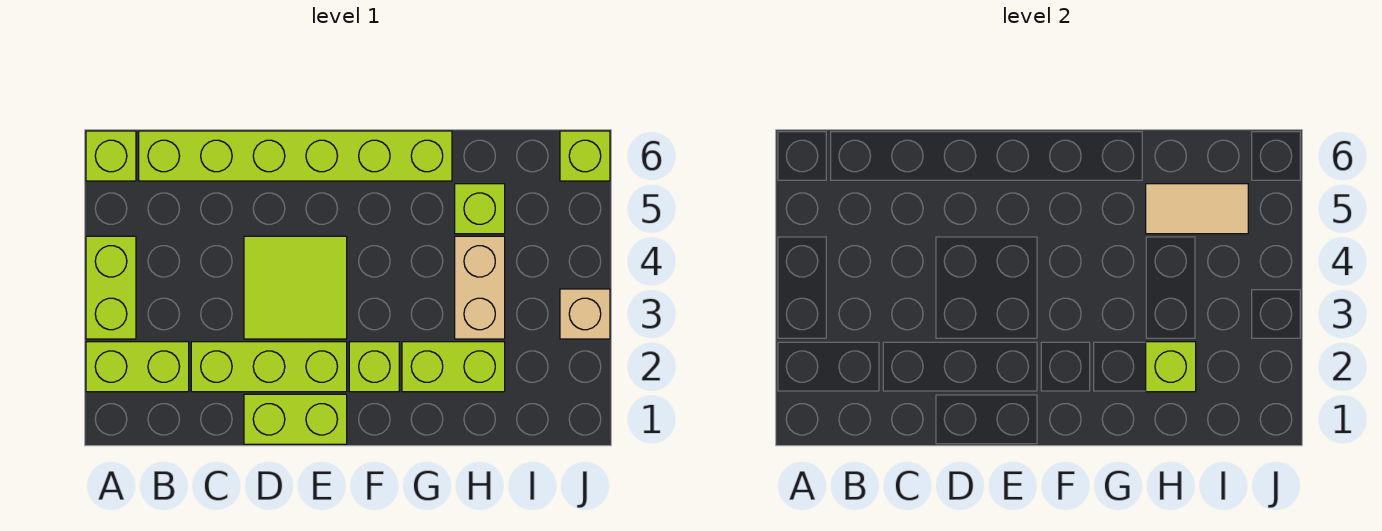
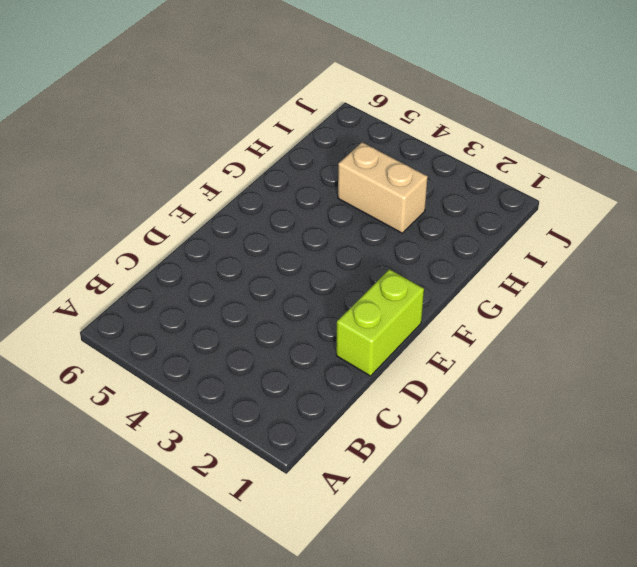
none -> lime 1x2 brick [86,342,189,392]
none -> lime 1x2 brick [86,236,136,339]
none -> lime 1x1 brick [86,131,136,181]

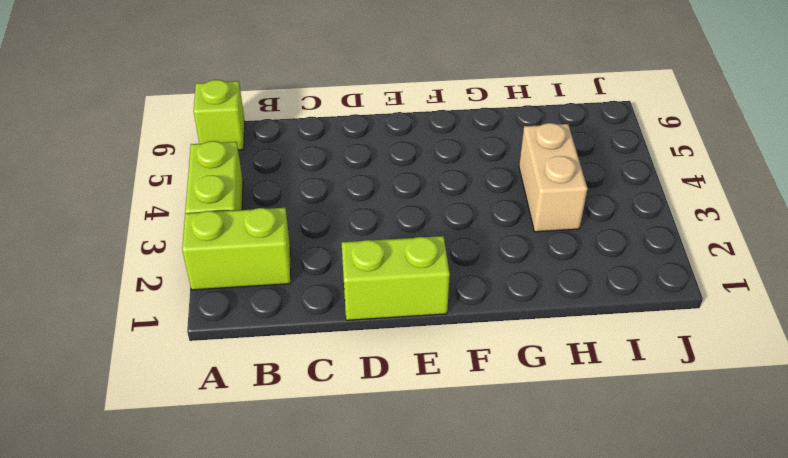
none -> lime 1x6 brick [139,131,452,181]
none -> lime 1x3 brick [191,342,347,392]
none -> lime 2x2 tile [244,236,347,339]

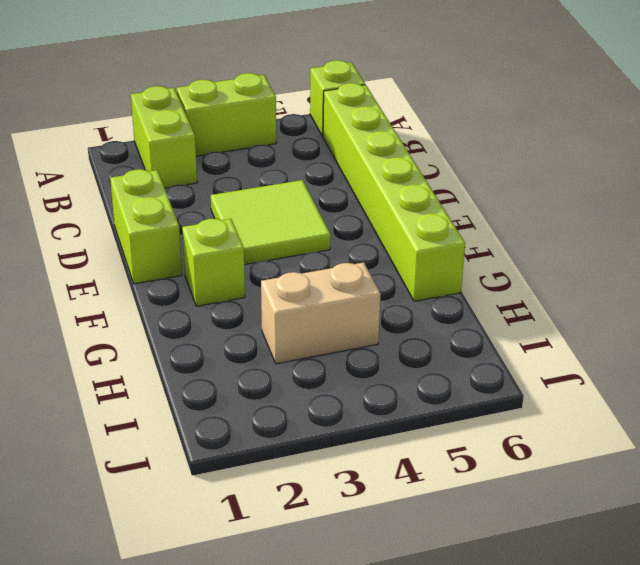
none -> lime 1x3 brick [191,342,347,392]
none -> lime 1x2 brick [402,342,505,392]
none -> lime 1x1 brick [455,184,505,234]

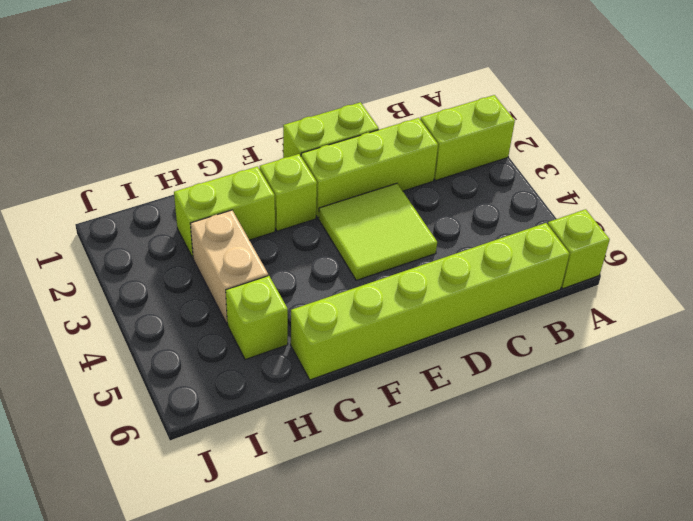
none -> lime 1x2 brick [86,236,136,339]
none -> tan 1x1 brick [560,289,610,339]
none -> lime 1x1 brick [560,131,610,181]

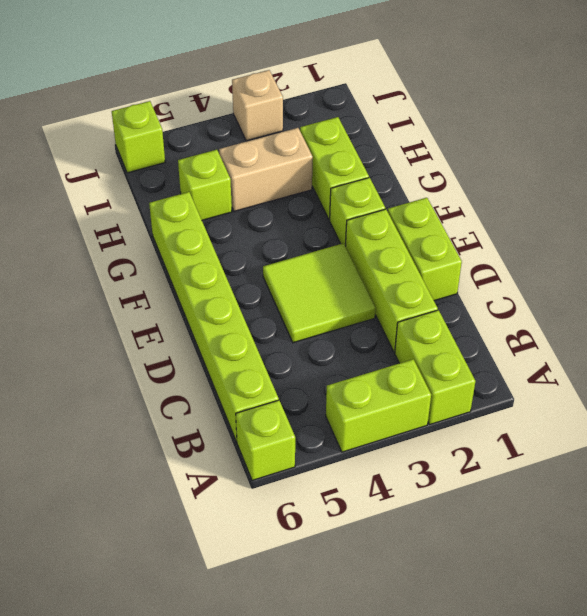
none -> lime 1x1 brick [1146,342,1196,392]
none -> tan 1x2 tile [1146,184,1248,234]

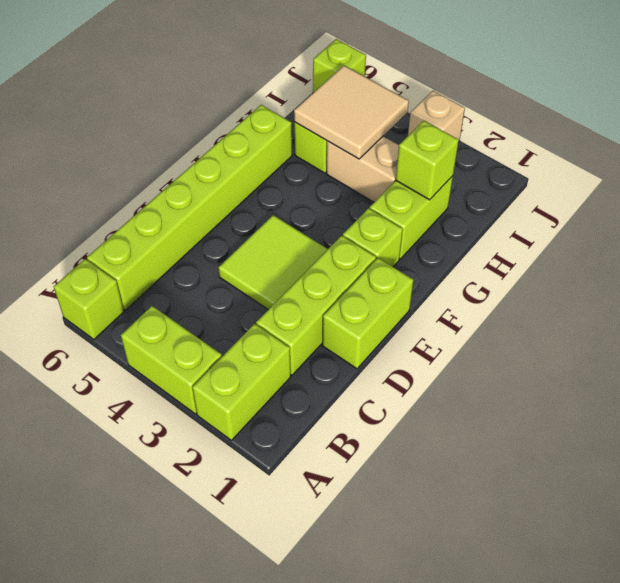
tan 2x2 tile [294,66,409,159] -> tan 1x2 tile [1146,184,1248,234]

